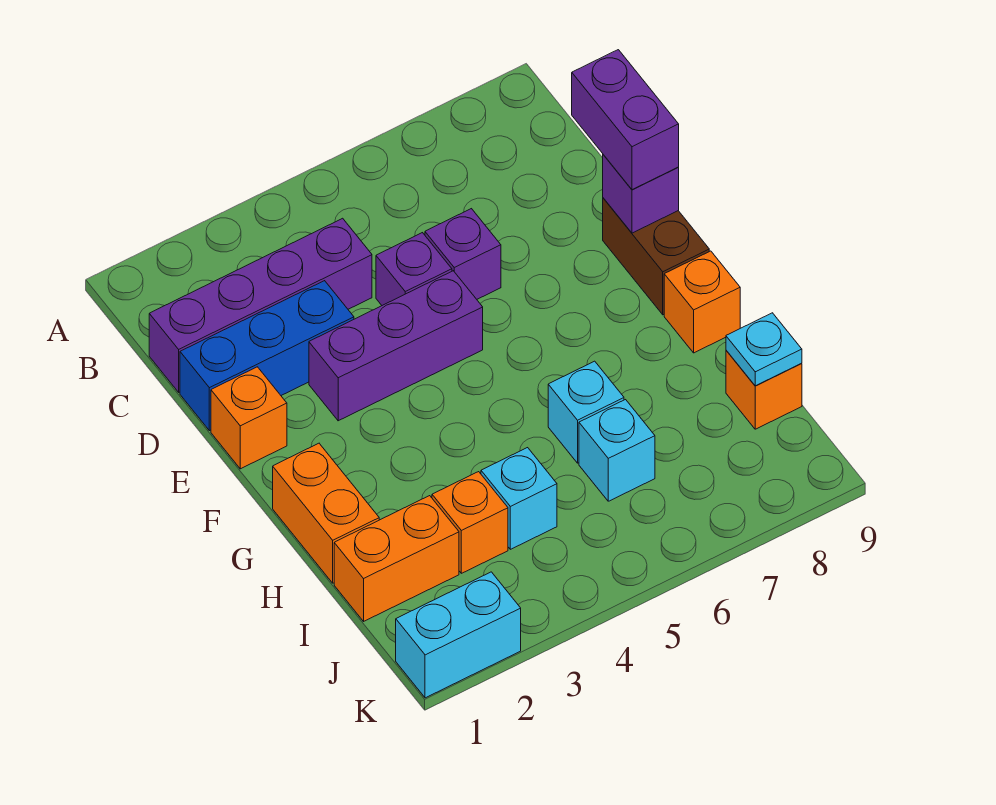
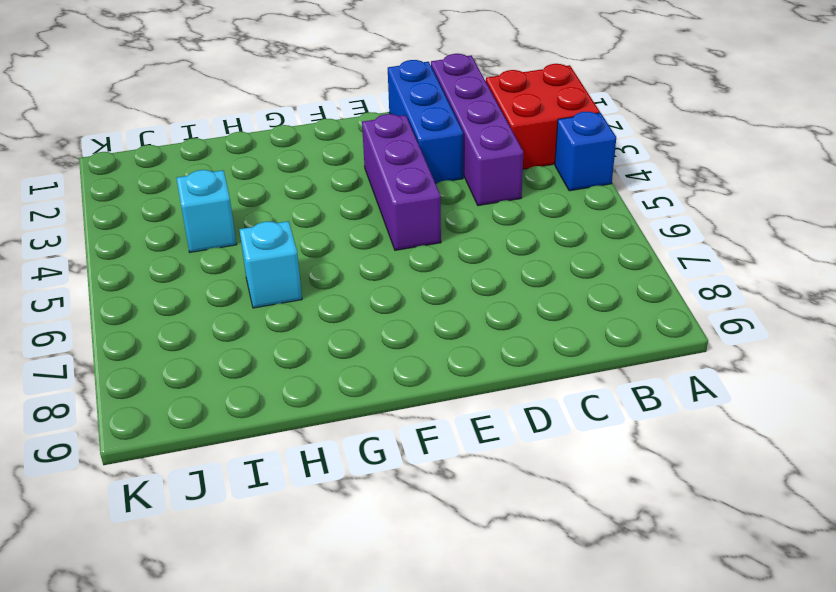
red 2x2 brick [486,64,600,169] -> none
blue 1x1 brick [555,112,616,191] -> none
none -> purple 1x1 brick [376,233,452,305]
none -> purple 1x1 brick [425,209,501,299]
none -> orange 1x1 brick [211,367,287,469]

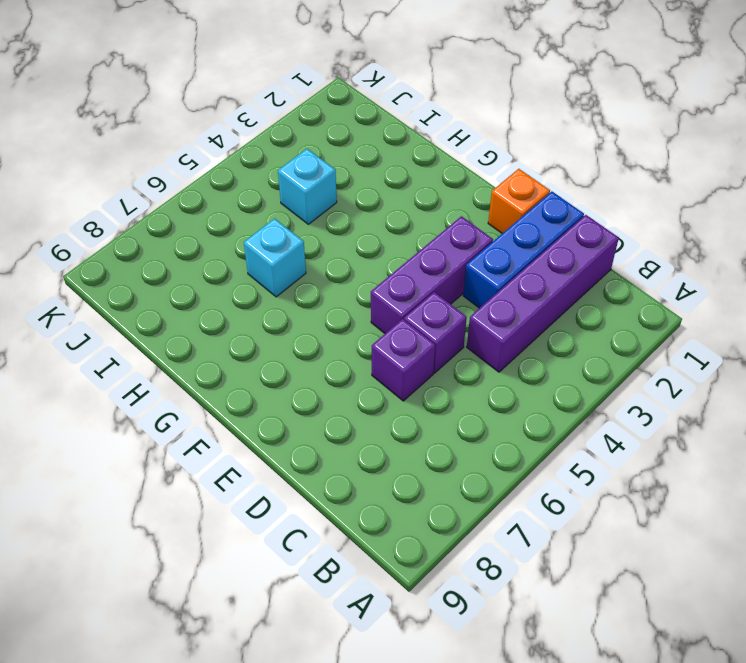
none -> brown 1x2 brick [603,198,709,315]
none -> orange 1x2 brick [273,443,379,583]
none -> orange 1x1 brick [664,251,740,353]

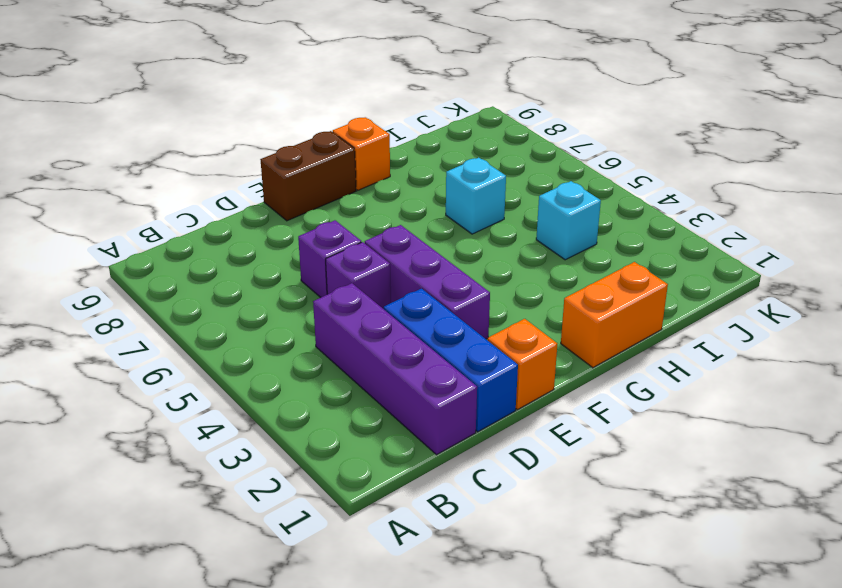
none -> orange 1x2 brick [334,496,459,621]
none -> orange 1x1 brick [432,472,508,573]
none -> cyan 1x1 brick [579,400,655,501]

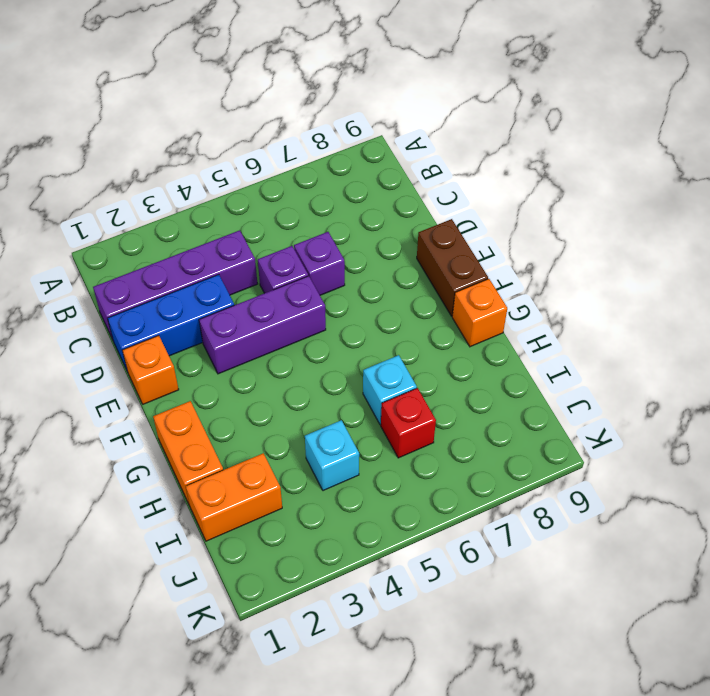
red 1x1 brick [381,388,436,458] -> cyan 1x1 brick [579,400,655,501]
none -> orange 1x1 brick [432,472,508,573]
none -> orange 1x1 brick [726,351,802,429]
none -> cyan 1x2 brick [396,572,521,698]

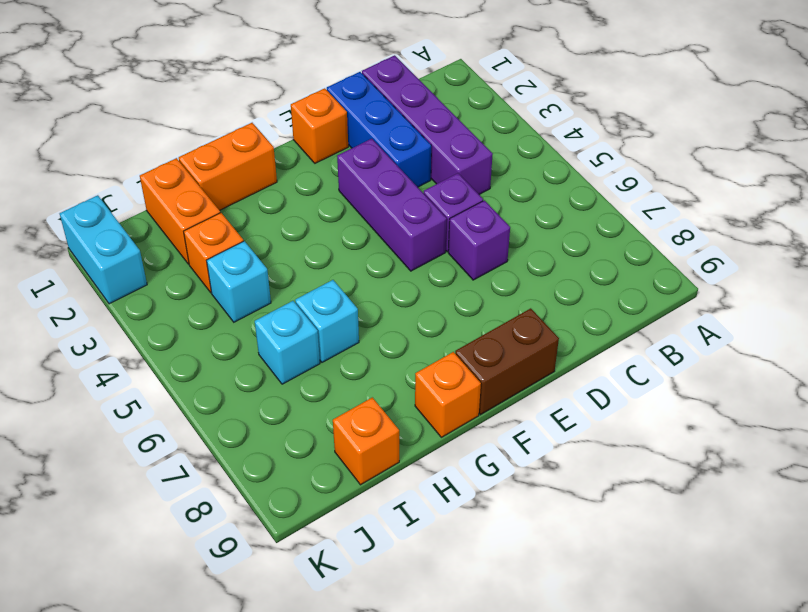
none -> purple 1x1 brick [603,155,679,233]
none -> cyan 1x1 plate [726,313,802,386]
none -> purple 1x2 brick [572,50,679,190]

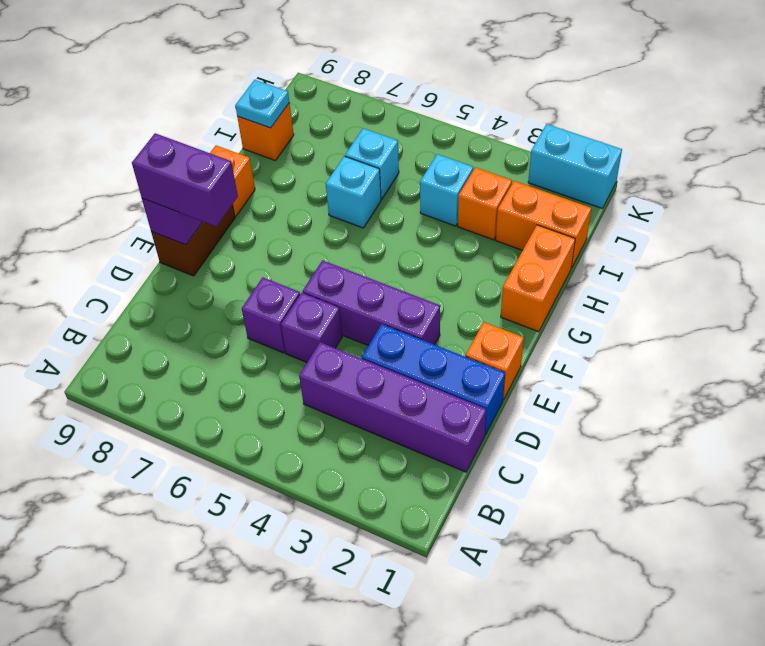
purple 1x2 brick [132,133,238,226] -> purple 1x2 brick turned to [572,50,679,190]

